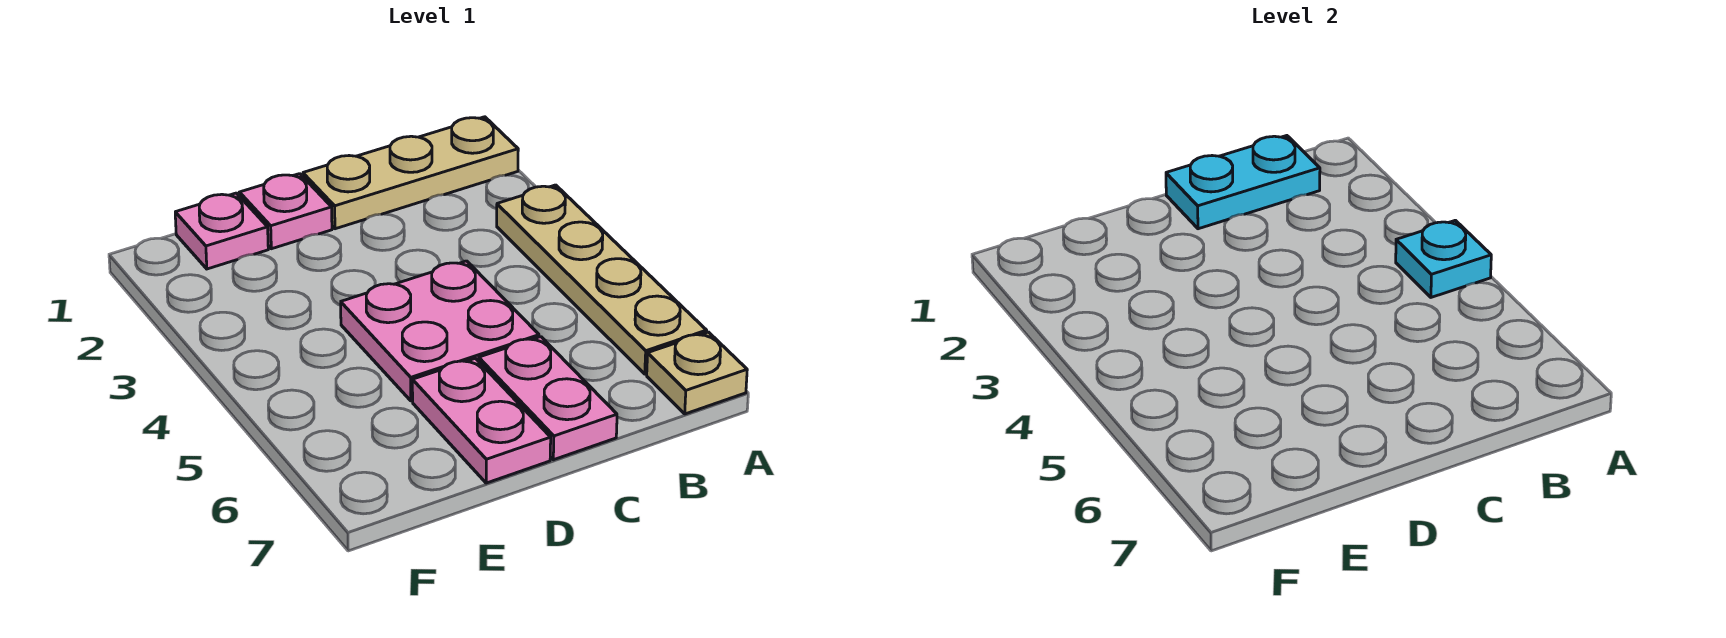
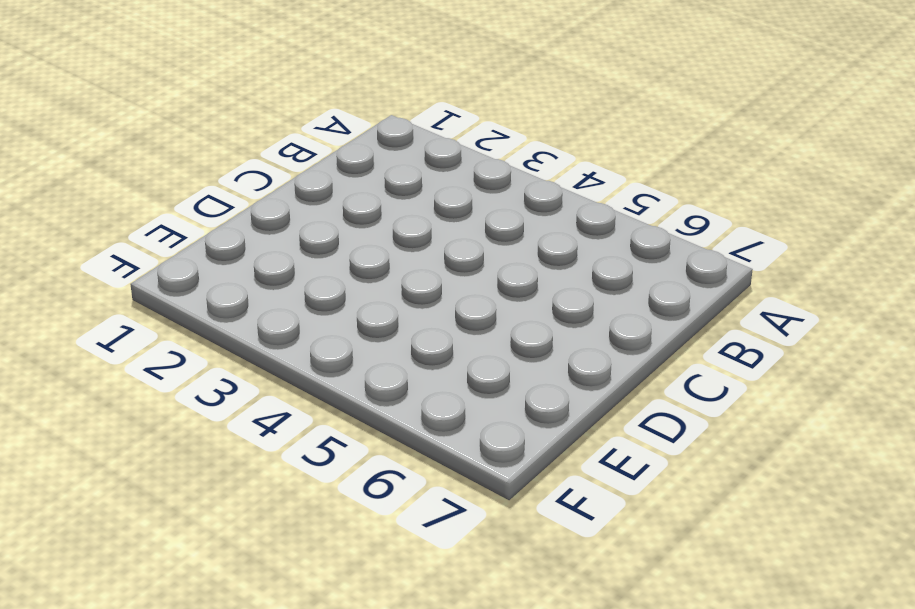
none -> tan 1x3 plate [303,117,518,229]
none -> tan 1x4 plate [497,185,707,374]

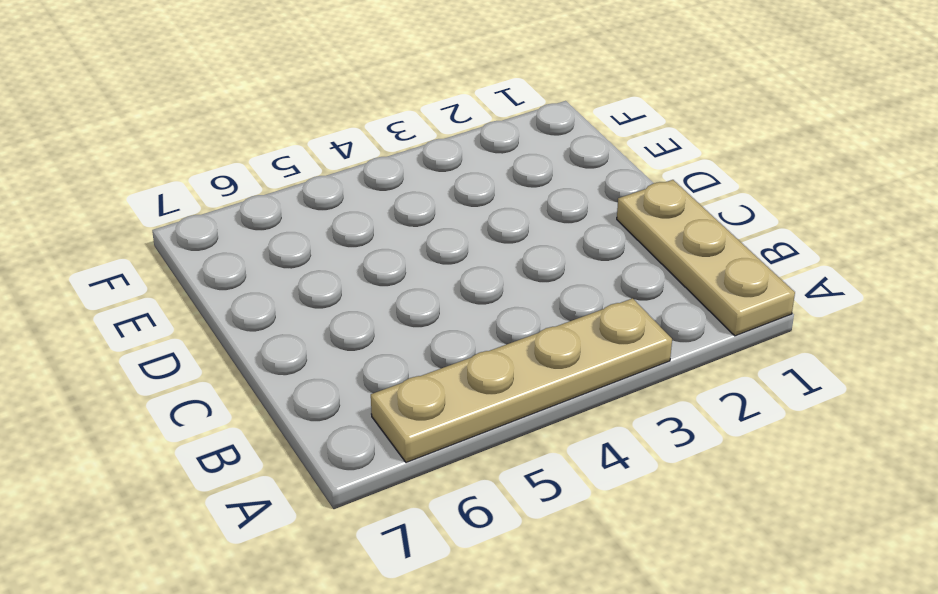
none -> tan 1x1 plate [647,332,747,414]
none -> pink 2x2 plate [341,261,539,401]

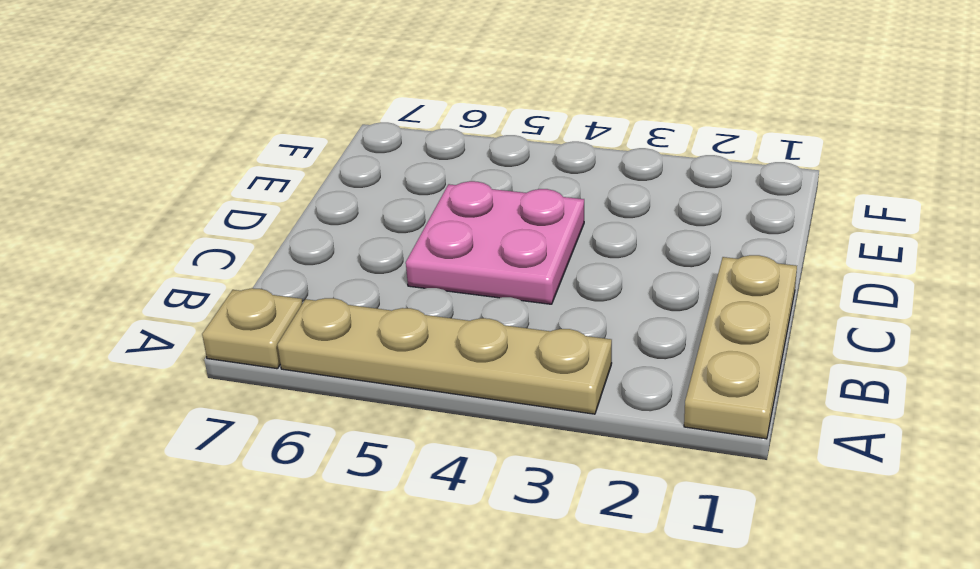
none -> pink 1x2 plate [479,337,617,460]
none -> pink 1x1 plate [239,174,332,249]

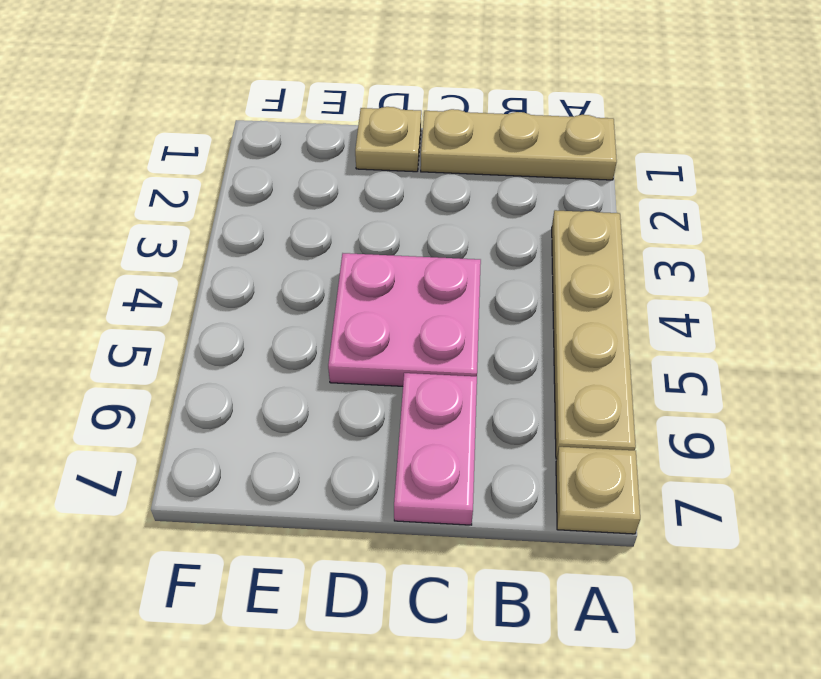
tan 1x1 plate [355,107,421,172] -> pink 1x1 plate [239,174,332,249]
none -> pink 1x2 plate [412,358,551,483]
none -> pink 1x1 plate [175,193,268,269]

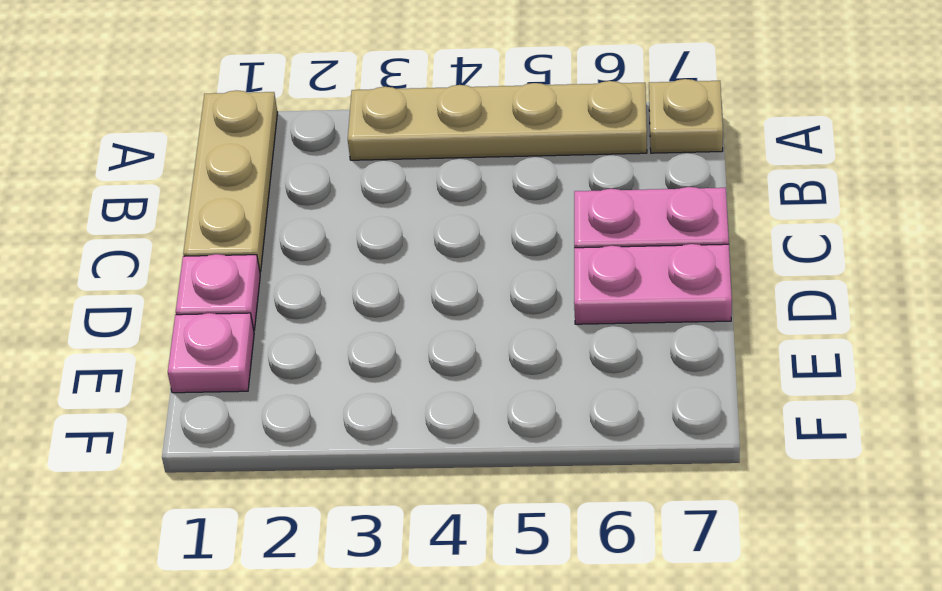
none -> pink 2x2 plate [341,261,539,401]
none -> cyan 1x1 plate [1396,220,1491,297]

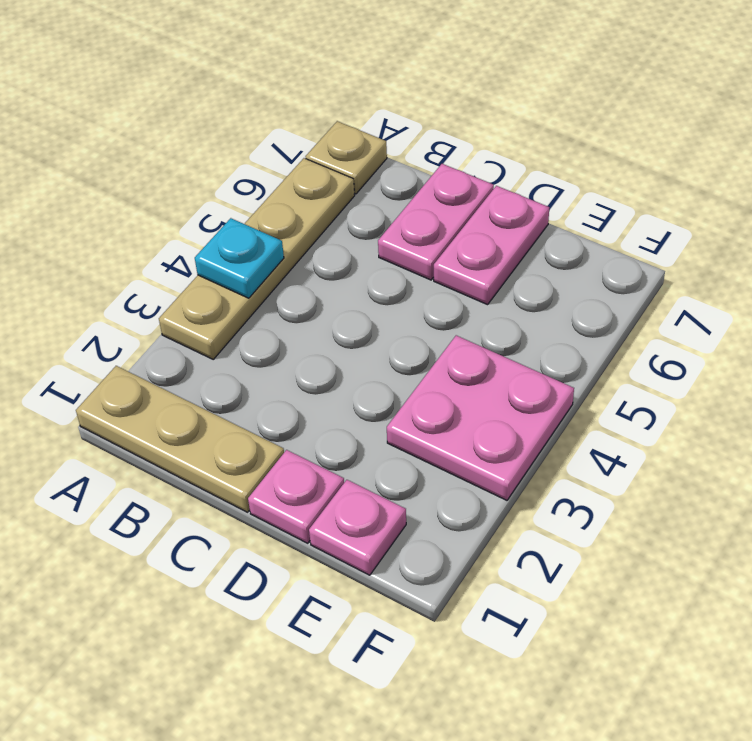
pink 2x2 plate [387,335,574,500] -> pink 2x2 plate moved to [341,261,539,401]
none -> cyan 1x2 plate [1166,136,1320,229]

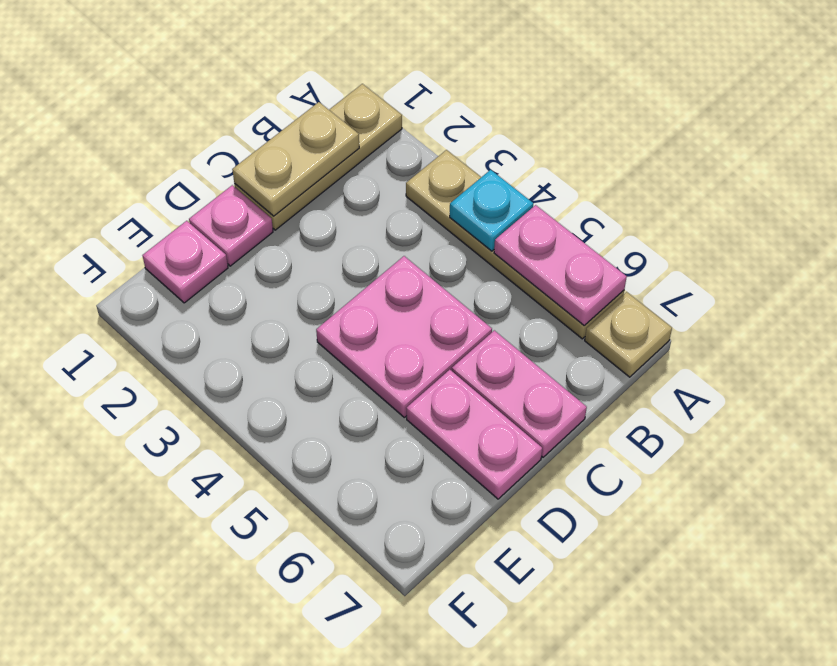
pink 1x2 plate [494,205,627,326] -> none
tan 1x2 plate [232,102,359,216] -> cyan 1x2 plate [1166,136,1320,229]

